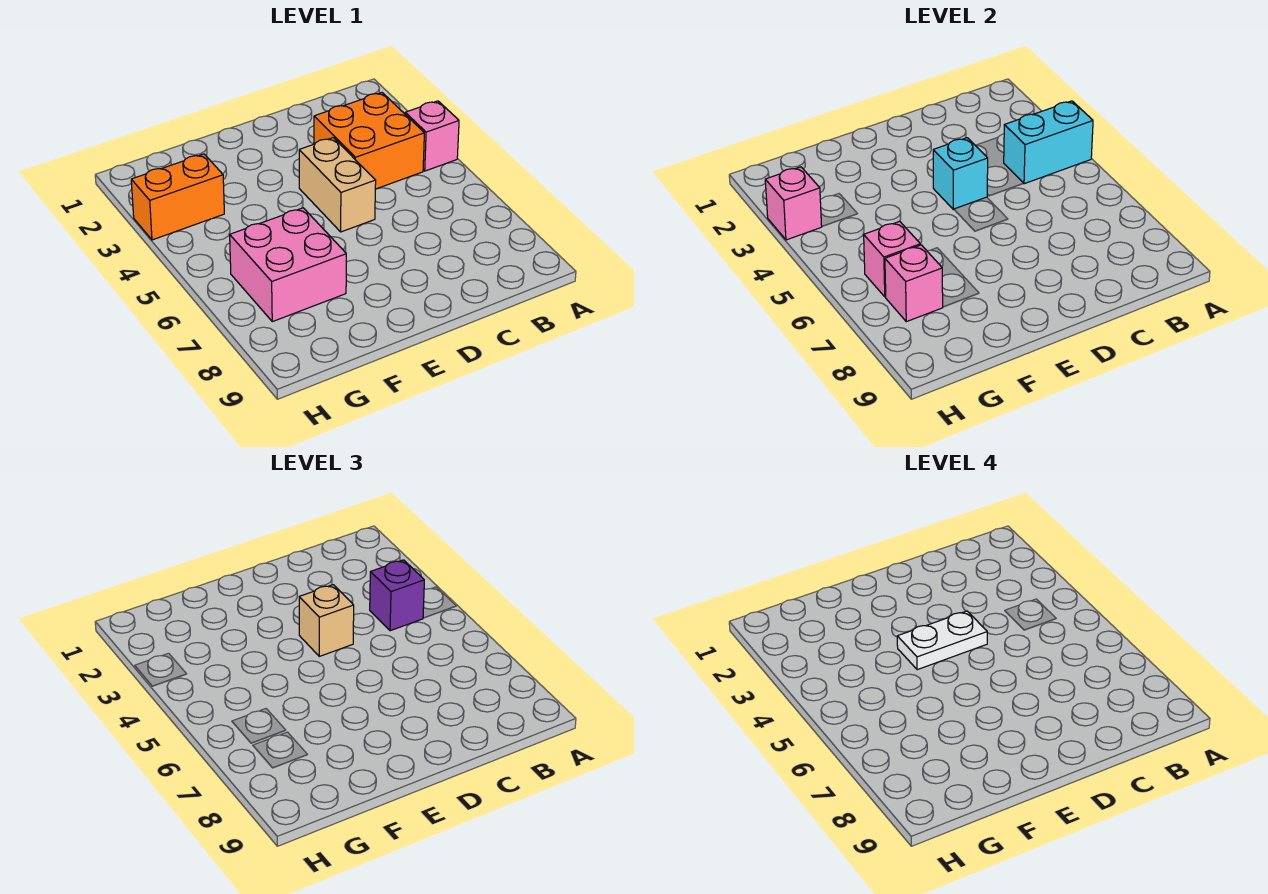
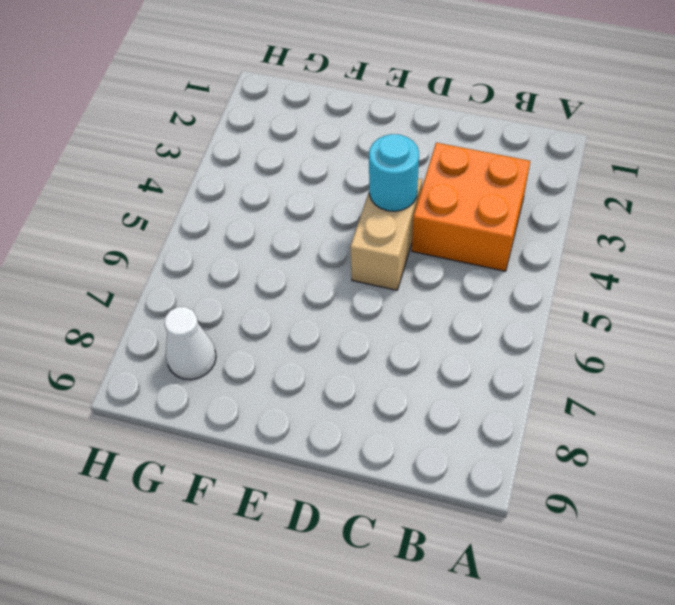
cyan 1x1 round brick [369,134,419,211] -> cyan 1x1 brick [933,138,988,209]
white 1x1 cone [164,307,216,380] -> none
none -> pink 1x1 brick [405,101,459,171]
none -> pink 2x2 brick [230,208,346,322]
none -> orange 1x2 brick [131,154,224,240]

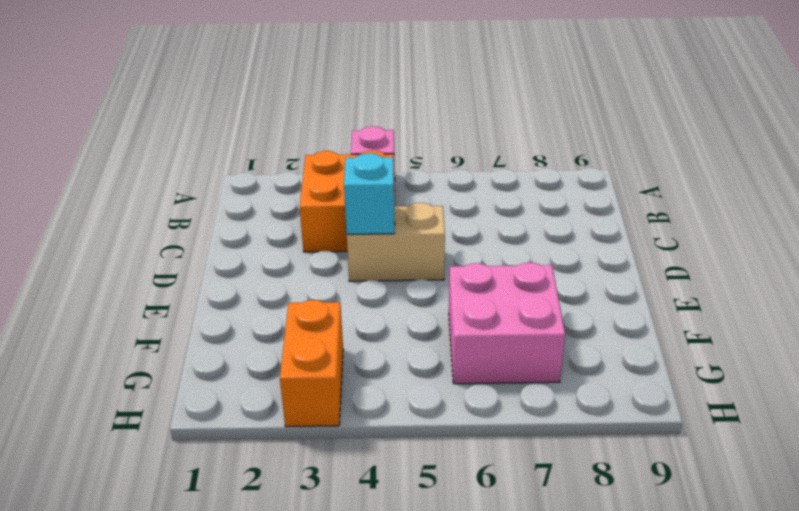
none -> cyan 1x2 brick [1004,101,1093,184]
none -> pink 1x1 brick [864,221,920,297]
none -> pink 1x1 brick [885,245,943,322]

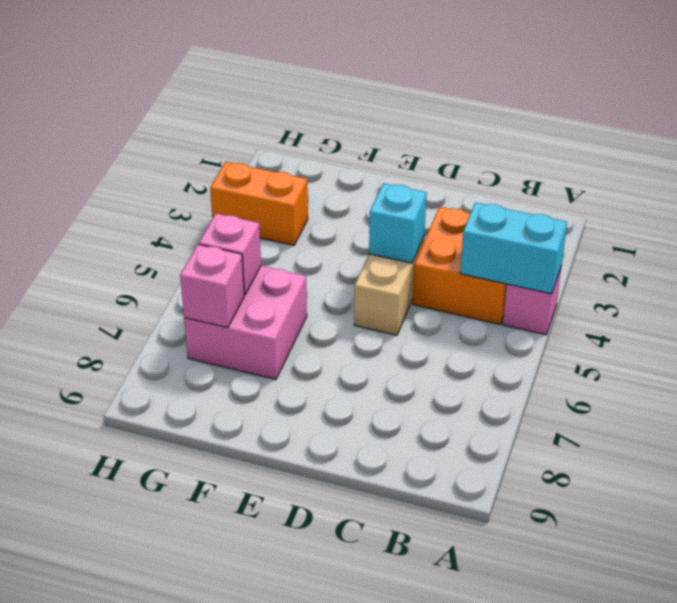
none -> pink 1x1 brick [765,167,822,240]
none -> purple 1x1 brick [370,560,424,631]
none -> tan 1x1 brick [299,585,354,656]

